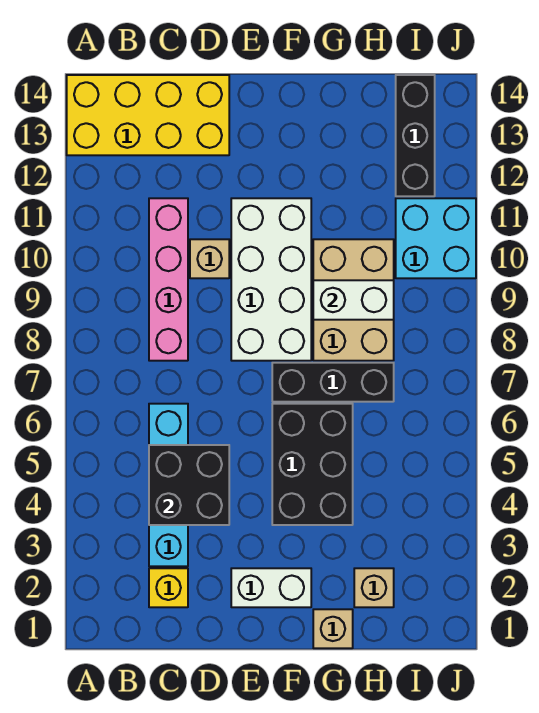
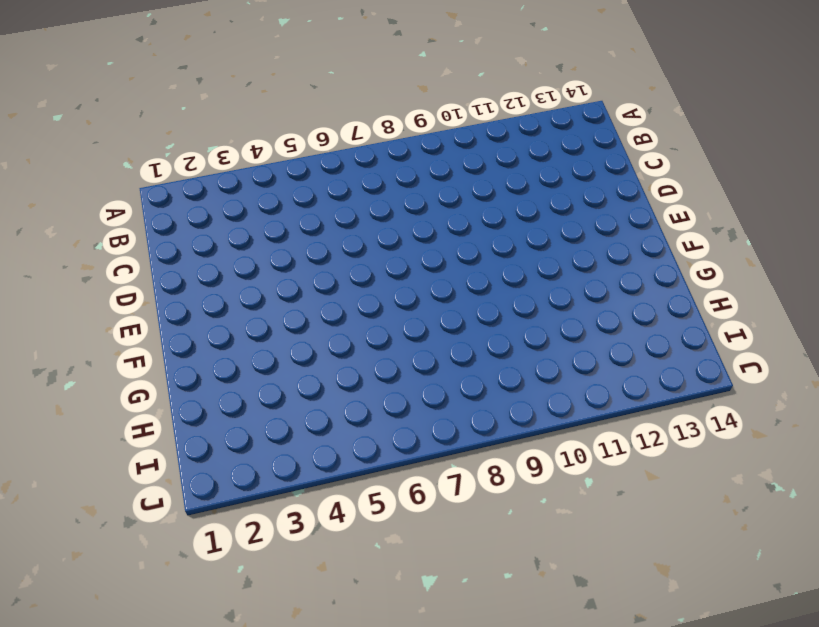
none -> yellow 2x4 brick [67,75,229,155]
none -> yellow 1x1 brick [149,568,188,607]
none -> cyan 1x4 brick [149,404,188,566]

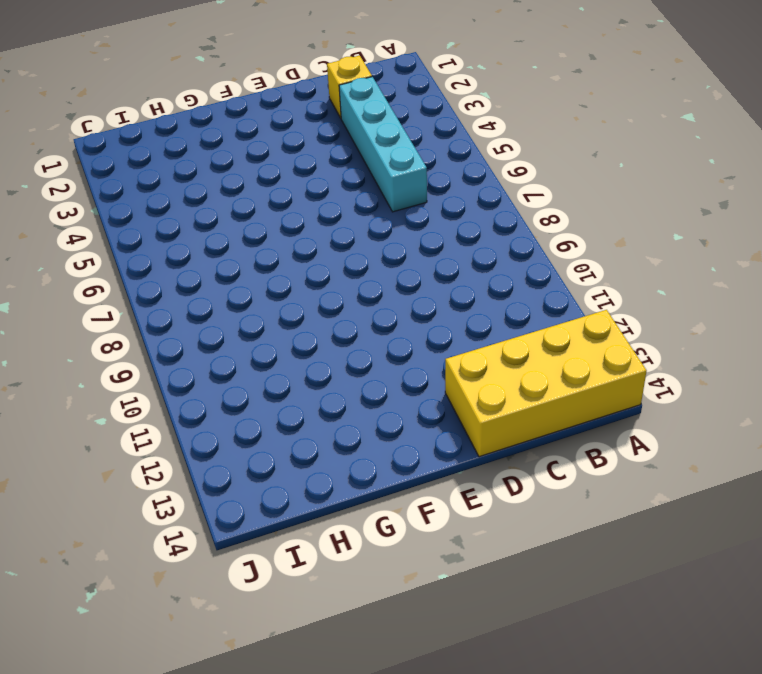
none -> pink 1x4 brick [149,198,188,361]
none -> tan 1x1 brick [190,239,229,278]
none -> white 1x2 brick [231,568,311,607]

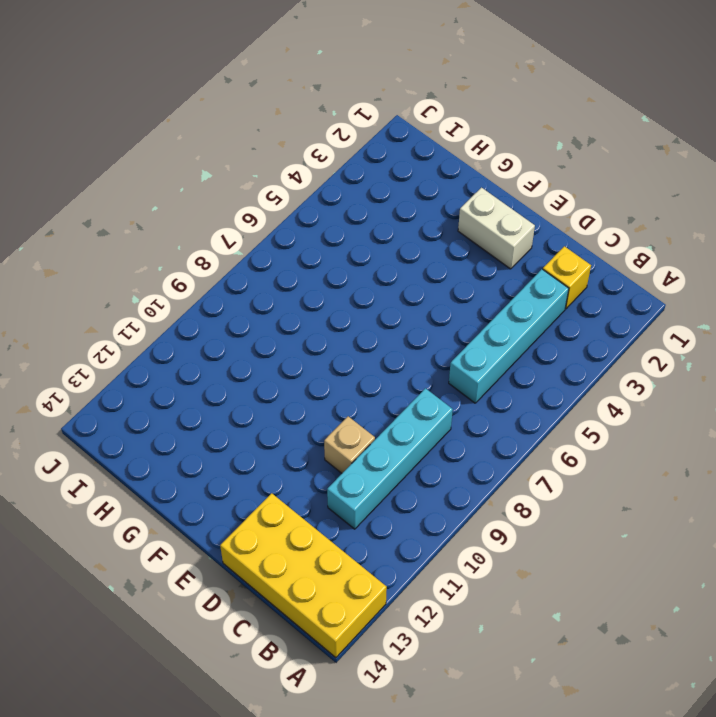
cyan 1x4 brick [327,388,453,529] -> pink 1x4 brick [149,198,188,361]
none -> white 2x4 brick [231,198,311,361]
none -> black 2x3 brick [272,404,353,525]
none -> black 1x3 brick [272,363,394,402]

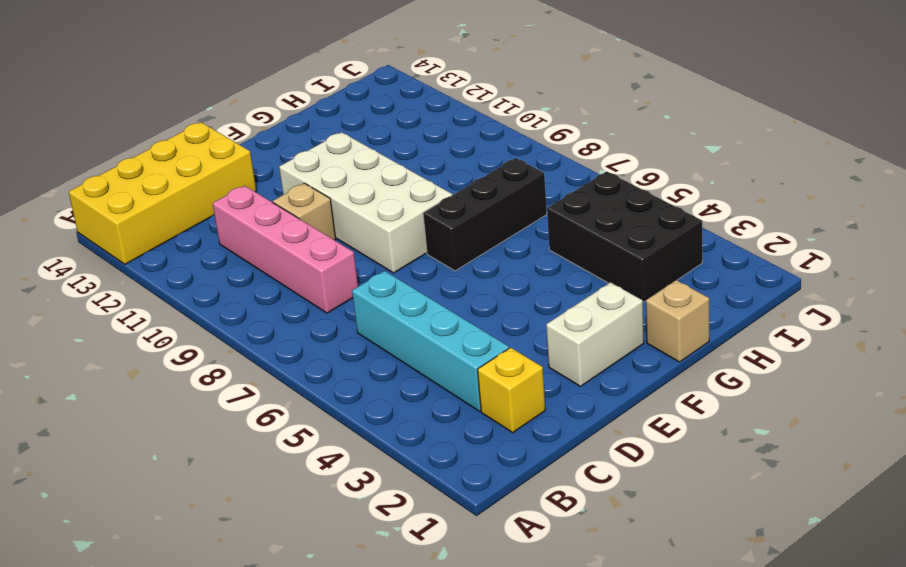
black 2x3 brick [547,172,702,302] -> black 2x3 brick moved to [272,404,353,525]
none -> tan 2x3 brick [313,239,394,361]
none -> tan 1x1 brick [354,568,394,607]
none -> cyan 2x2 brick [396,198,476,278]

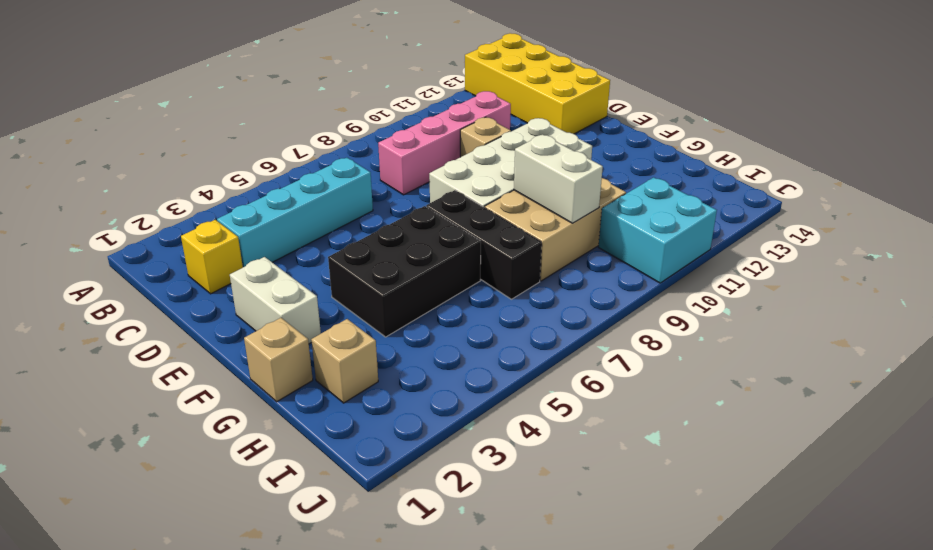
none -> black 1x3 brick [396,75,435,196]
none -> black 2x2 brick [149,445,229,525]

